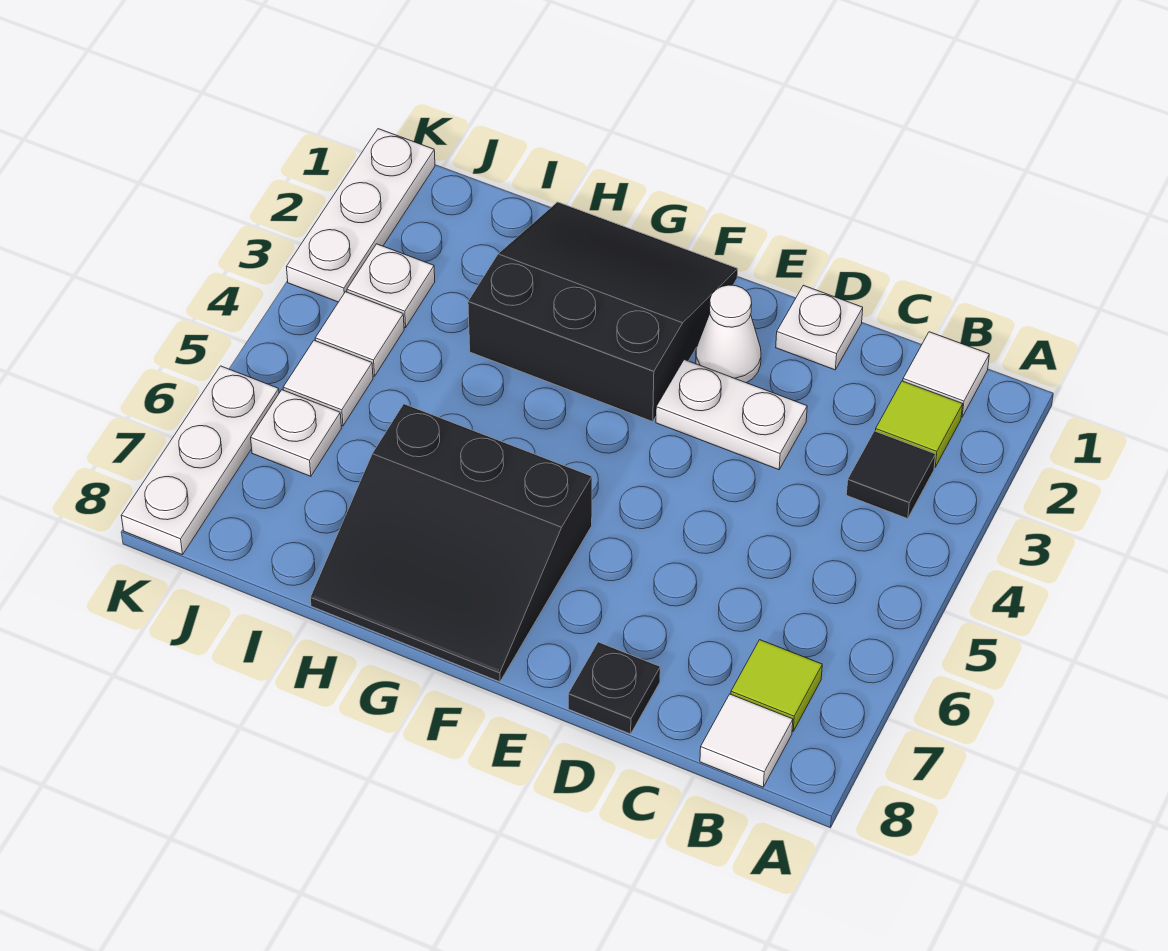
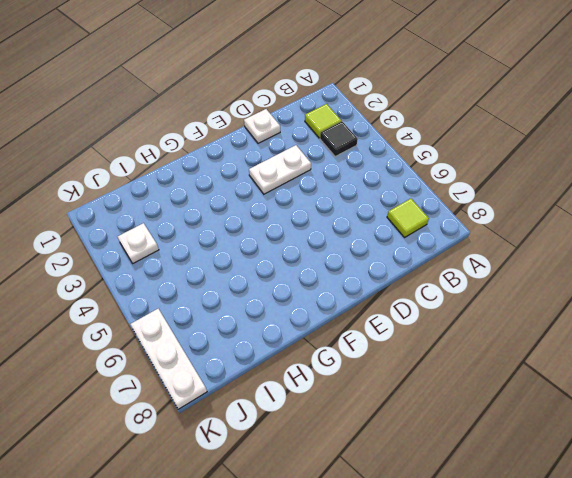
none -> white 1x1 tile [903,332,989,417]
none -> white 1x1 tile [700,694,793,787]
none -> black 1x1 plate [568,642,660,734]

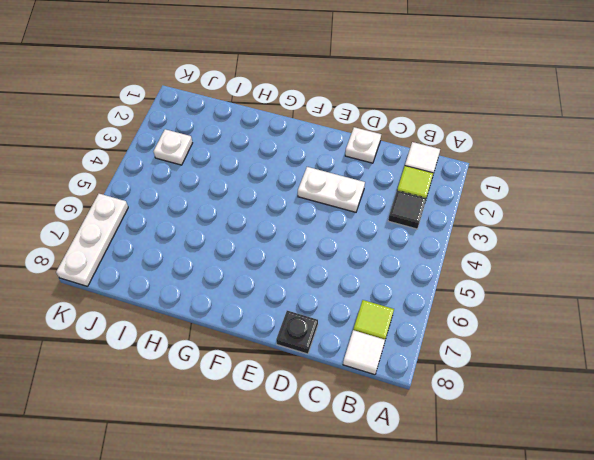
none -> white 1x1 cone [696,285,761,383]
none -> black 3x3 slope [468,202,738,422]
none -> black 3x3 slope [310,404,592,682]

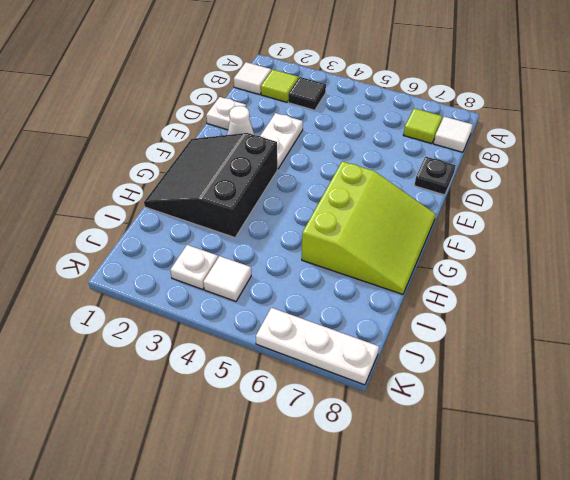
lime 3x3 slope [302,161,436,294] -> black 3x3 slope [310,404,592,682]
none -> white 1x1 tile [283,340,373,426]
none -> white 1x1 plate [251,390,341,476]
none -> white 1x3 plate [287,129,435,302]

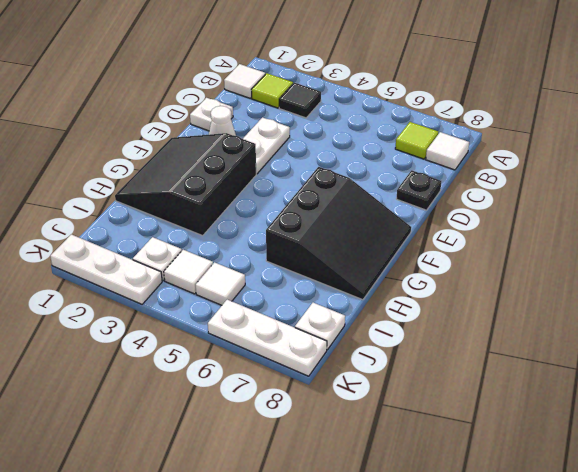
white 1x1 plate [295,303,345,350] -> white 1x1 plate moved to [251,390,341,476]

